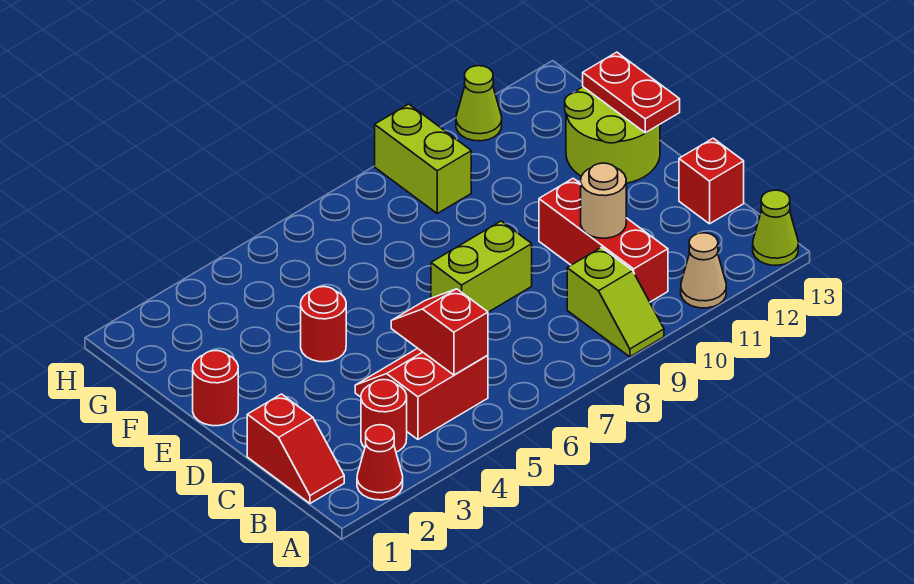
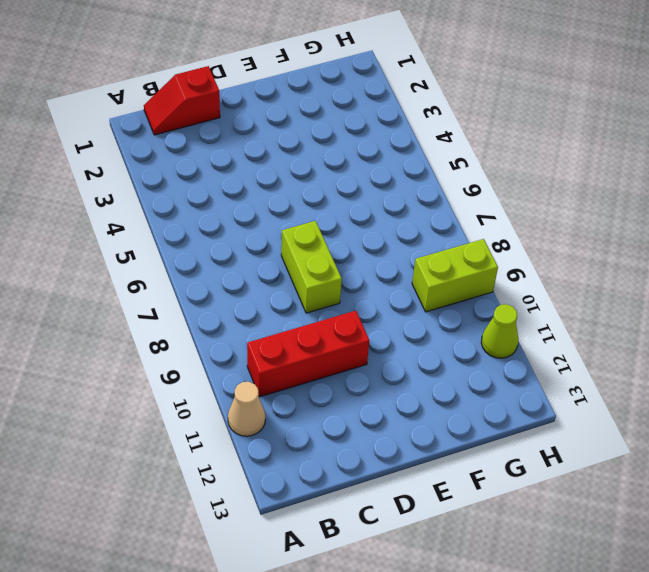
none -> red 1x1 cone [357,425,403,500]
none -> lime 1x2 slope [567,247,664,357]
none -> lime 1x1 cone [753,190,798,265]

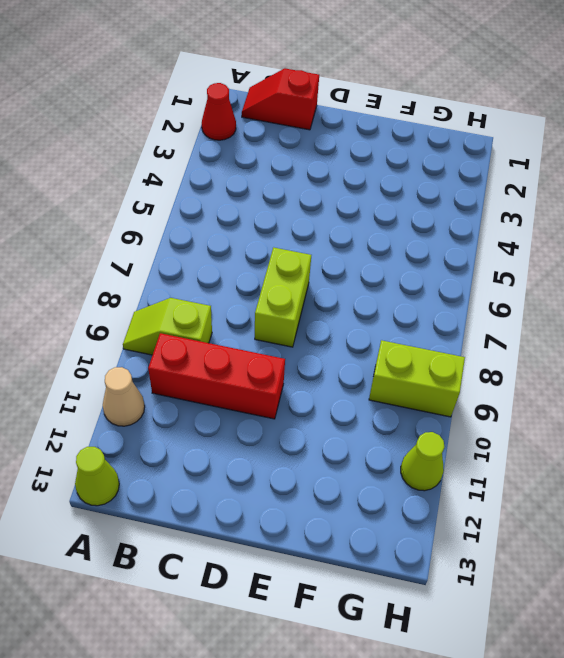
none -> red 1x1 round brick [361,380,407,452]
none -> red 2x2 slope [355,348,488,439]
none -> red 1x1 brick [679,138,744,224]

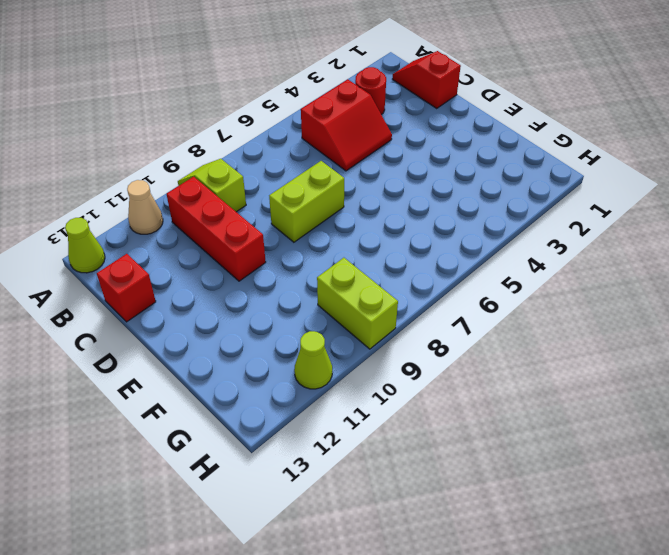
none -> red 1x1 cone [357,425,403,500]
none -> red 1x1 round brick [193,351,238,426]
none -> red 1x1 round brick [301,287,346,362]

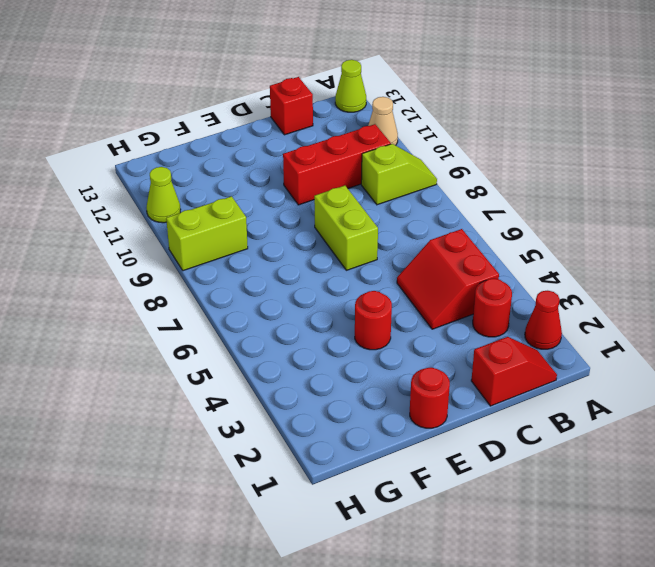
none -> lime 2x2 round brick [565,87,660,183]
none -> red 1x2 slope [391,289,488,375]
none -> tan 1x1 round brick [581,163,626,238]

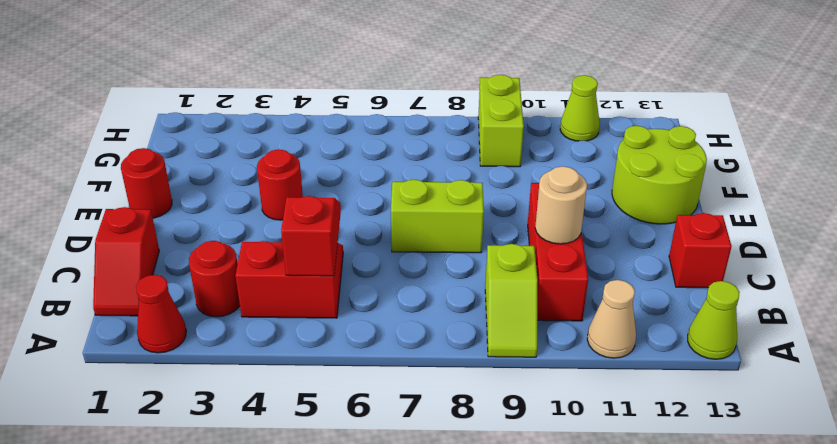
none -> red 1x2 plate [583,52,680,133]

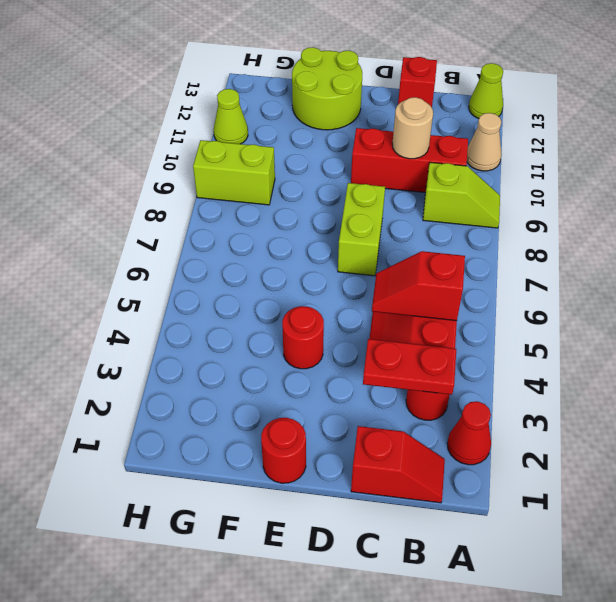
red 1x2 plate [363,339,456,395] -> red 1x2 plate moved to [583,52,680,133]

